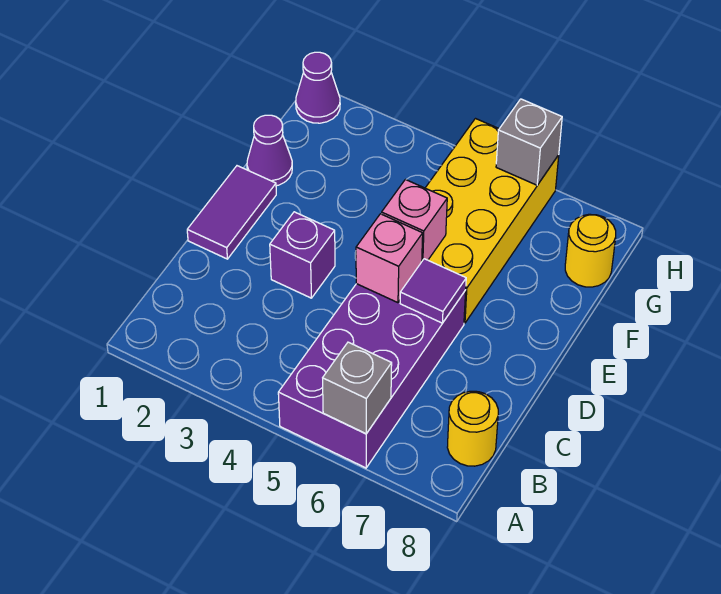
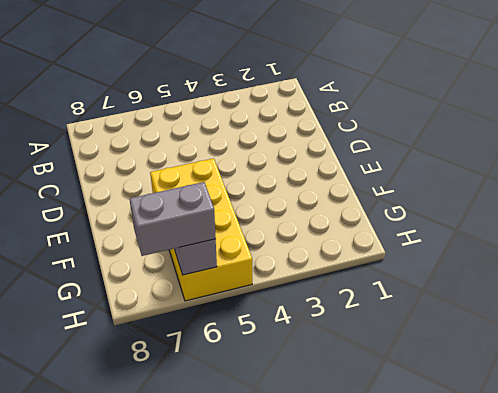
grey 1x2 brick [130,182,216,256] -> none
none -> purple 2x4 brick [278,284,466,468]
none -> yellow 1x1 round brick [447,391,498,466]
none -> purple 1x2 tile [187,166,276,259]

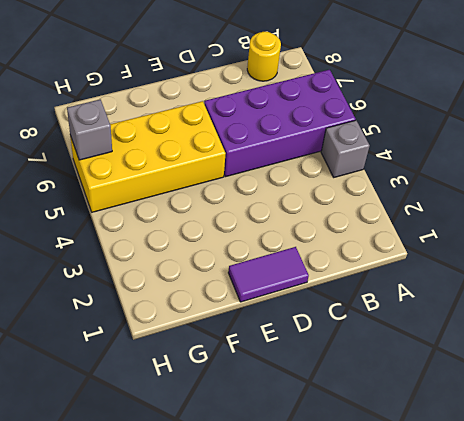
grey 1x1 brick [321,120,370,177] -> grey 1x1 brick moved to [323,342,392,434]
none -> purple 1x1 brick [270,212,335,298]
none -> purple 1x1 cone [247,115,292,186]
none -> yellow 1x1 round brick [565,214,616,287]

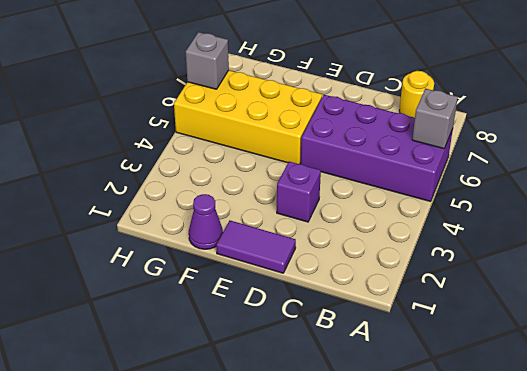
none -> yellow 1x1 round brick [565,214,616,287]
none -> purple 1x1 cone [296,52,340,123]
none -> pink 1x1 brick [356,214,423,303]

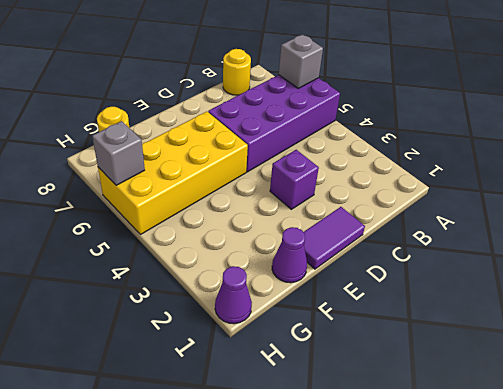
none -> pink 1x1 brick [356,214,423,303]
none -> purple 1x1 tile [400,259,466,323]
none -> pink 1x1 brick [382,180,447,261]

